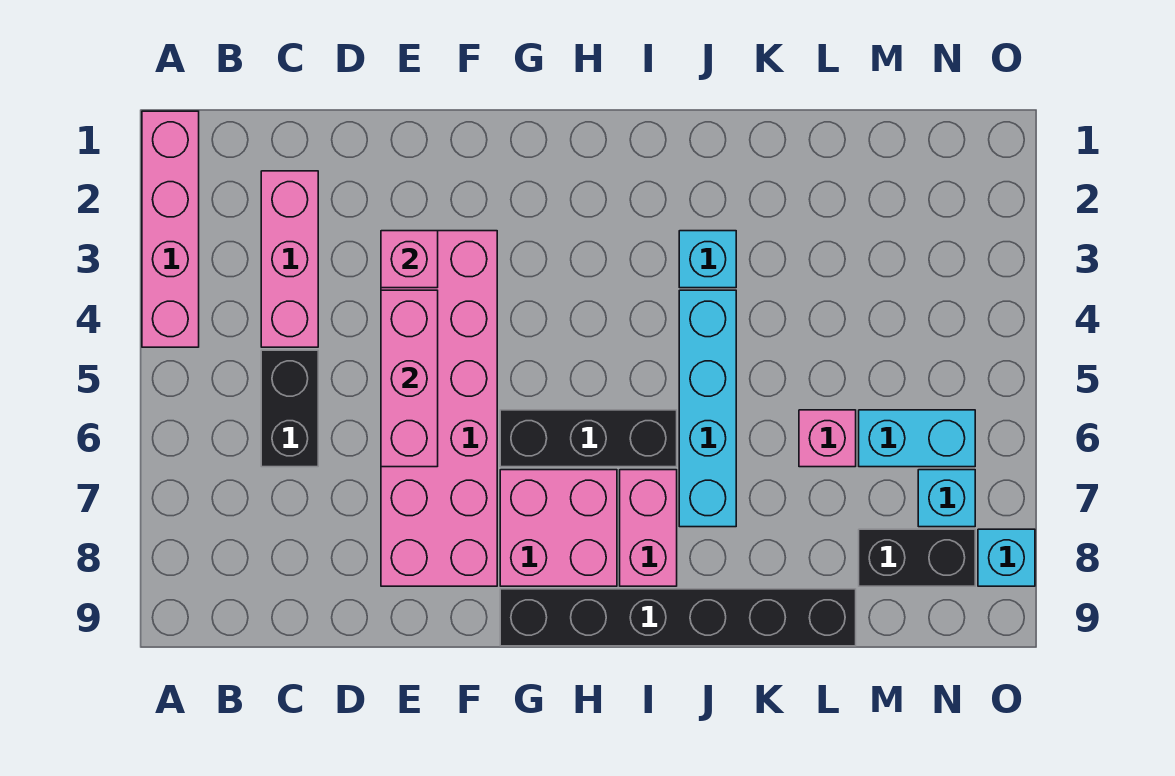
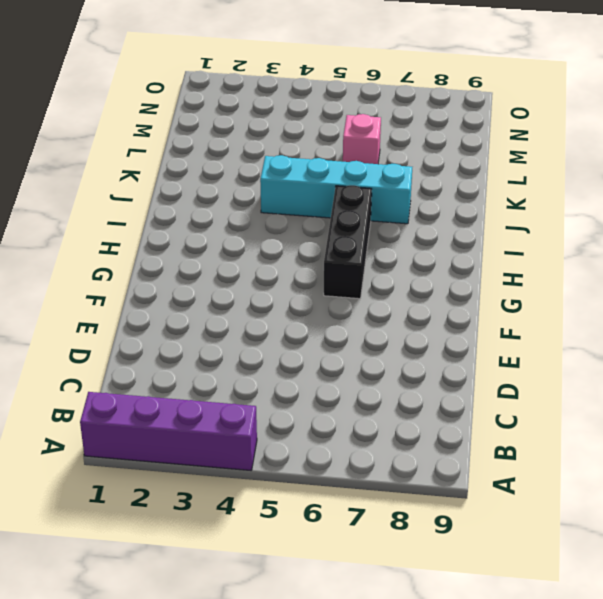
purple 1x4 brick [80,392,257,470] -> pink 1x4 brick [142,111,199,347]
none -> pink 1x3 brick [261,171,318,347]
none -> black 1x2 brick [261,350,318,467]
none -> pink 2x6 brick [381,231,497,586]

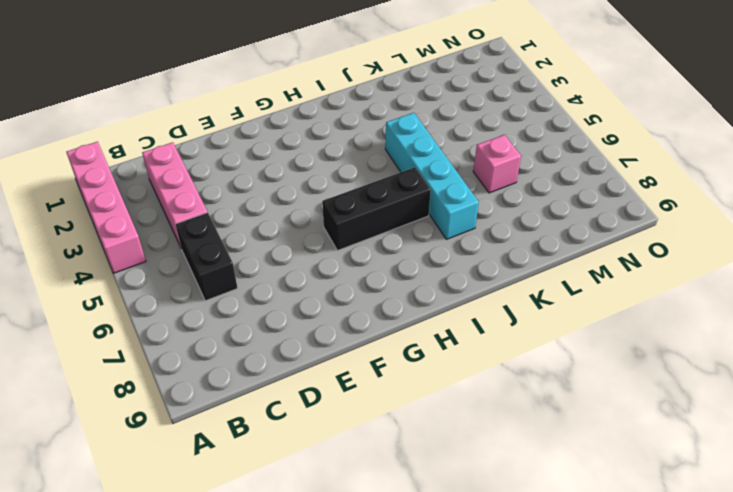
none -> pink 2x6 brick [381,231,497,586]
none -> pink 2x2 brick [500,470,617,586]
none -> black 1x6 brick [500,589,856,646]

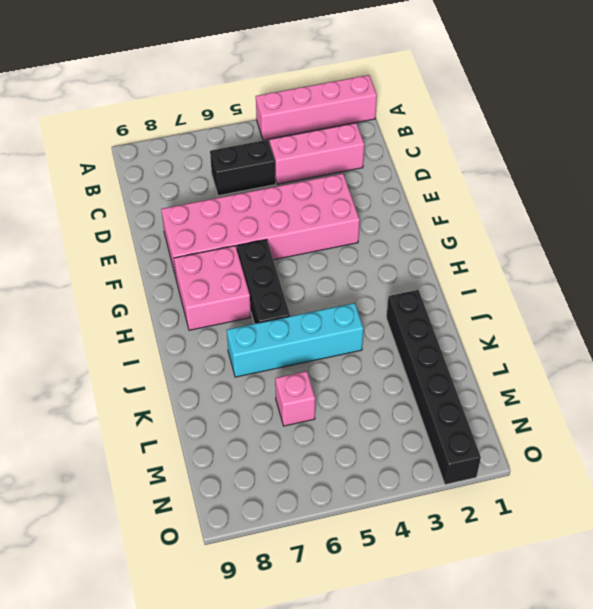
black 1x6 brick [386,290,481,485] -> black 1x6 brick moved to [500,589,856,646]
none -> pink 1x2 brick [620,470,677,586]
none -> cyan 1x1 brick [679,231,736,288]
none -> cyan 1x2 brick [859,410,975,467]

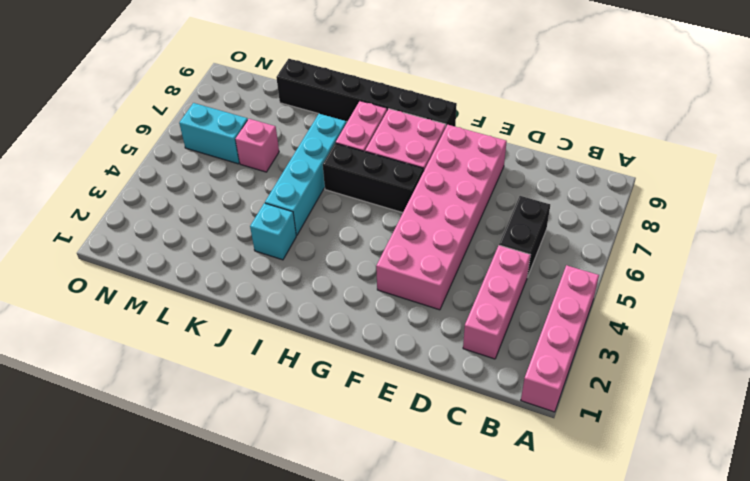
none -> black 1x2 brick [859,529,975,586]
none -> cyan 1x1 brick [918,470,975,527]
none -> cyan 1x1 brick [978,529,1035,586]

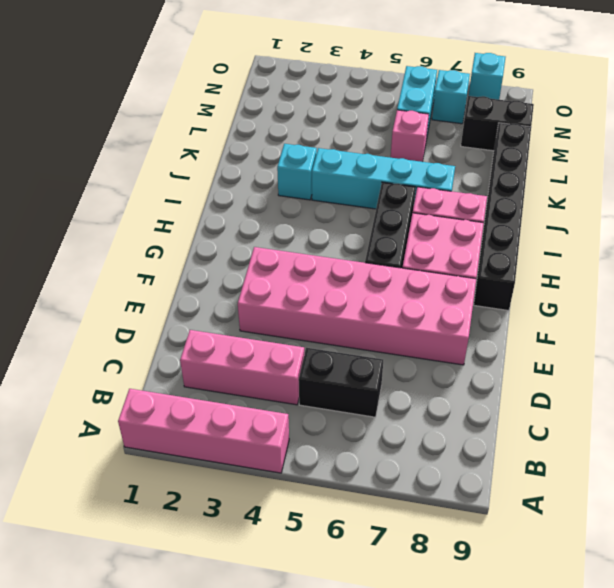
black 1x2 brick [461,96,534,151] -> black 1x2 brick turned to [859,529,975,586]
none -> pink 1x1 brick [381,231,438,288]
none -> pink 1x3 brick [381,290,438,467]

